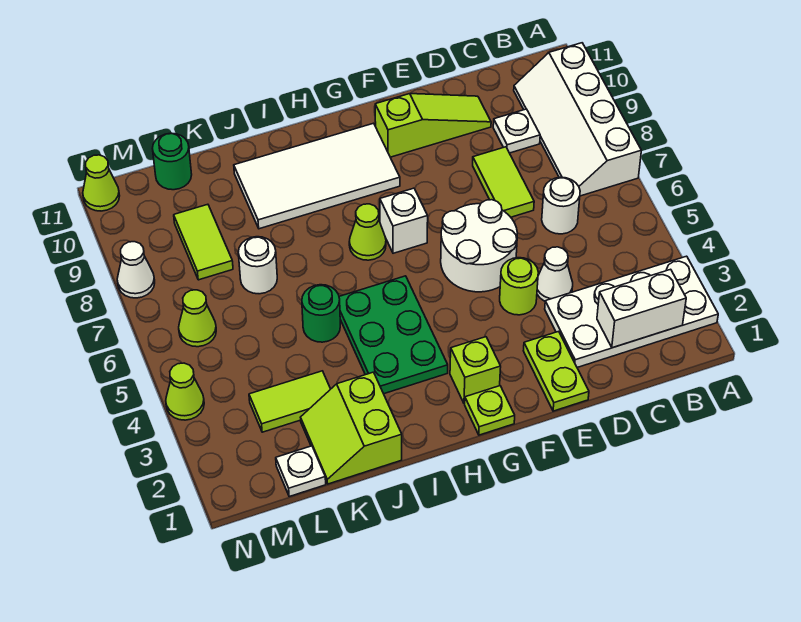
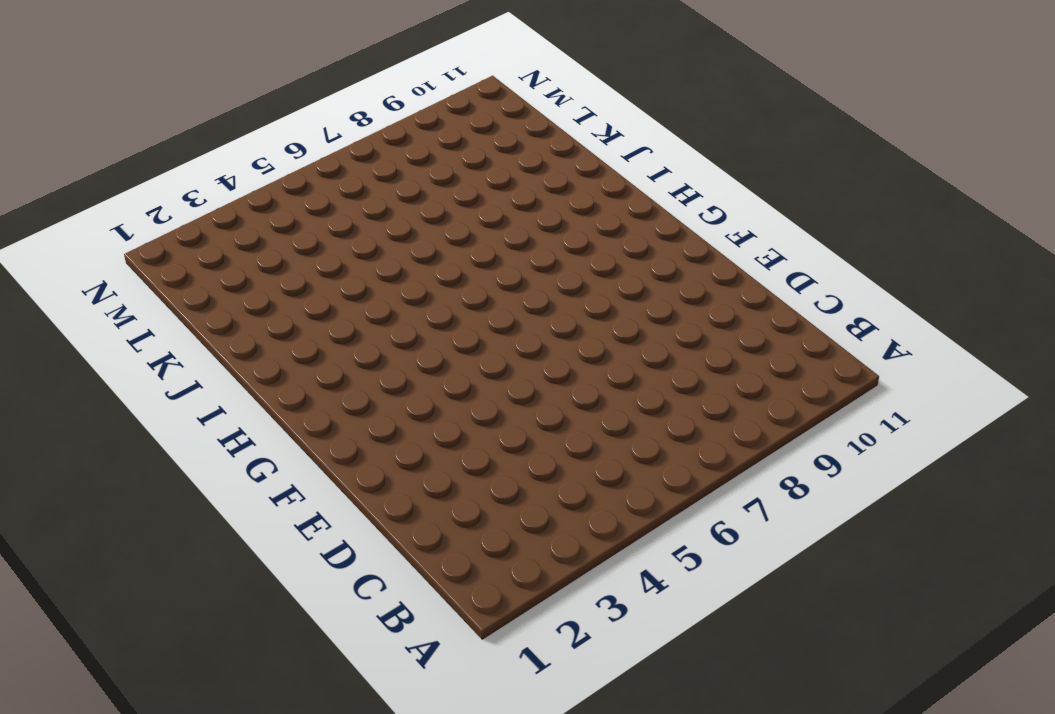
none -> white 2x4 plate [545,256,718,367]
none -> white 2x4 slope [514,43,641,196]
none -> white 1x1 round brick [542,177,580,234]

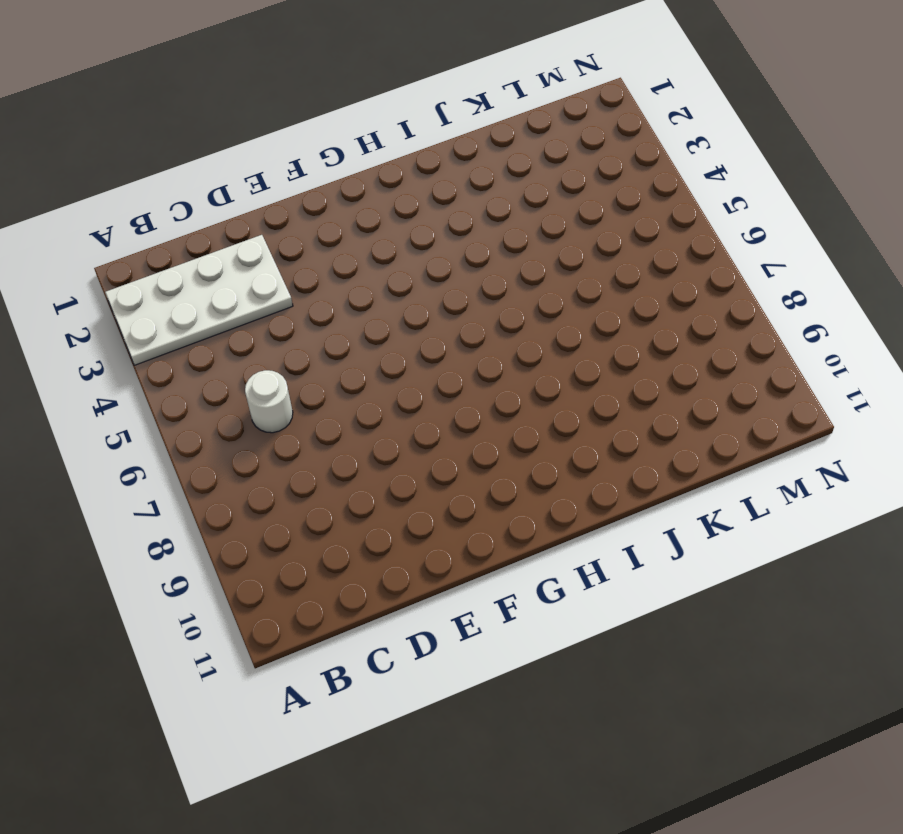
none -> white 2x4 slope [514,43,641,196]
none -> white 1x1 plate [493,109,540,153]
none -> white 1x1 cone [537,247,573,301]

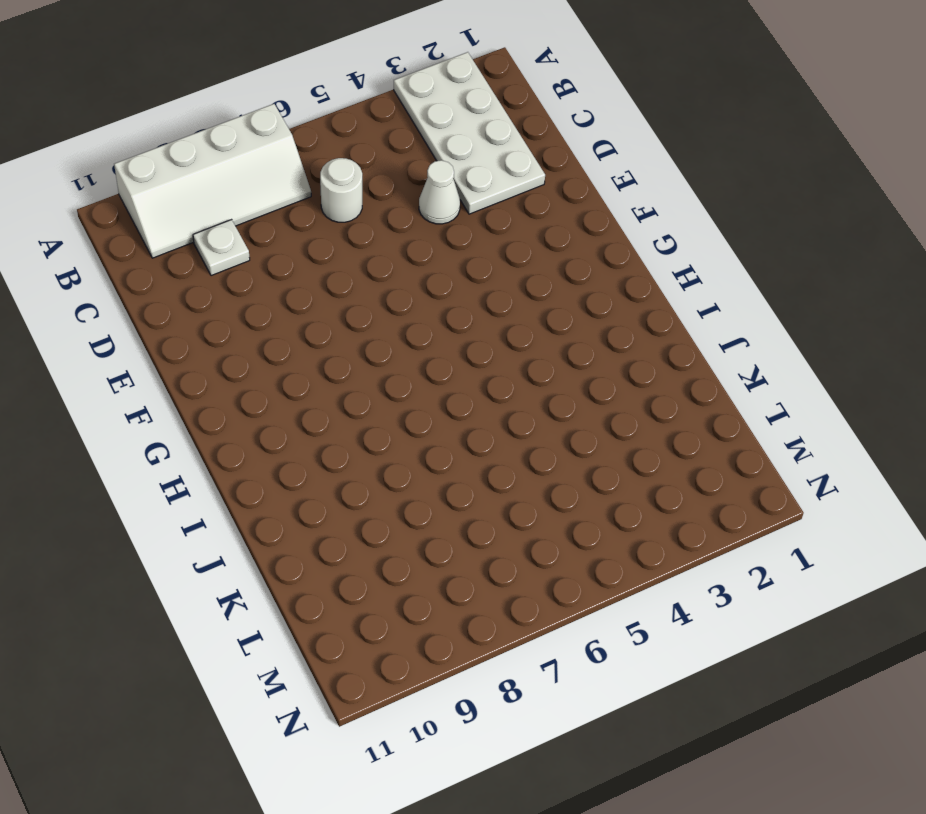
none -> lime 1x2 tile [473,147,534,217]
none -> lime 1x3 slope [375,94,491,157]
none -> lime 1x2 plate [523,331,589,411]

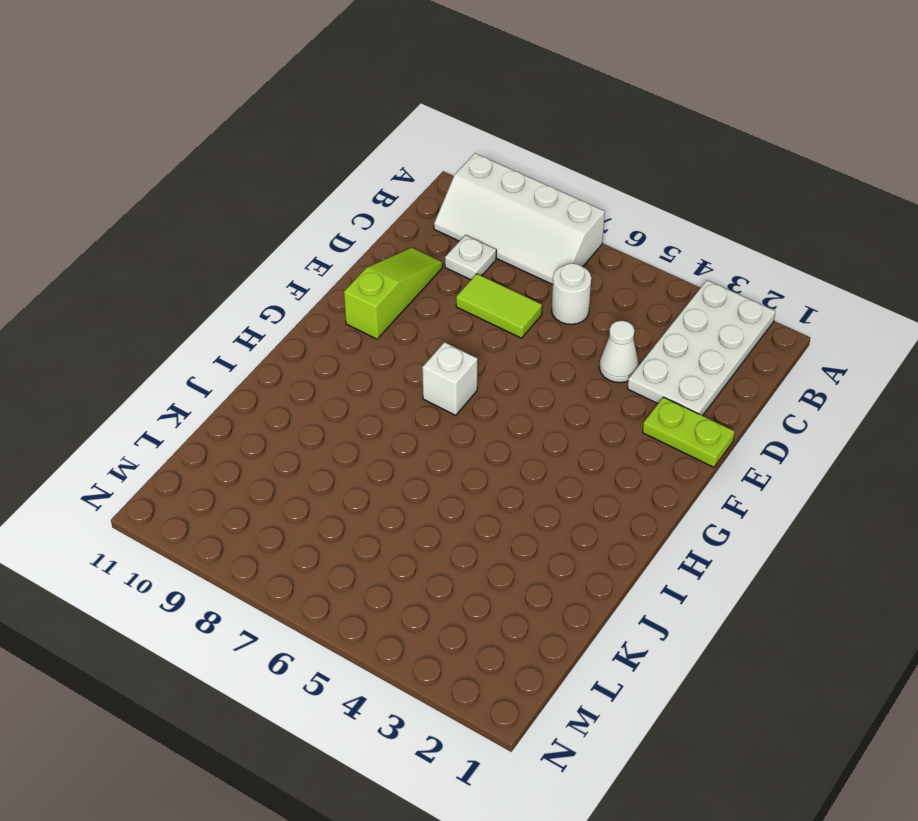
none -> lime 1x1 round brick [500,258,538,315]
none -> white 2x2 round brick [441,200,517,292]
none -> lime 1x1 plate [465,386,515,435]

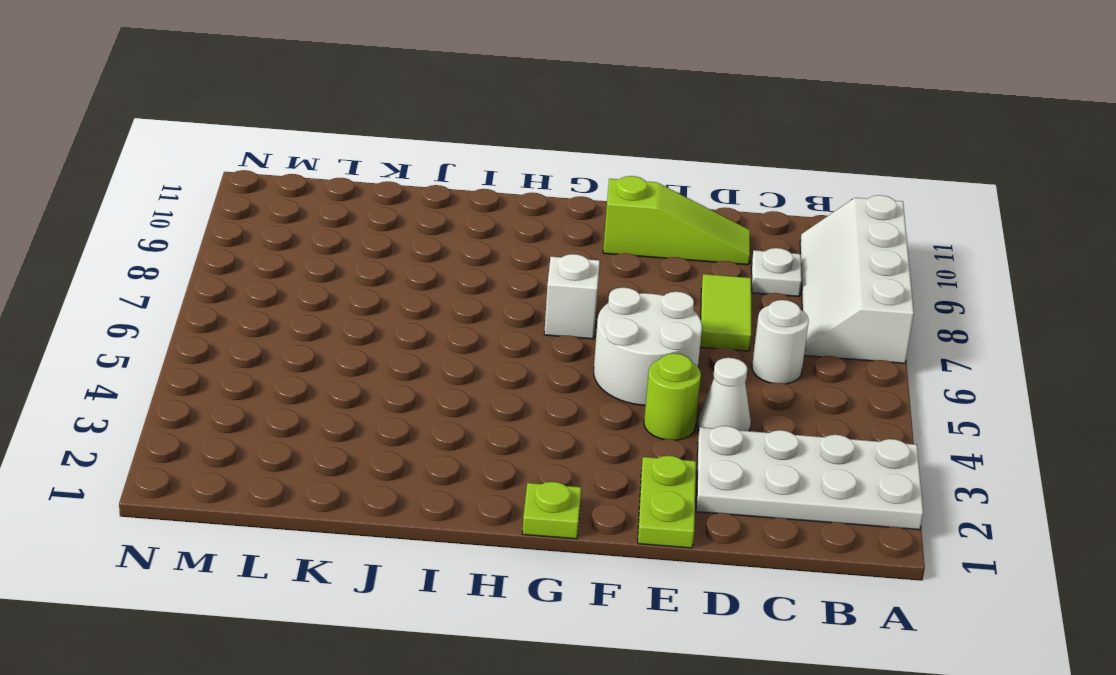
none -> lime 1x1 brick [450,337,501,404]
none -> white 2x4 tile [234,123,400,229]
none -> green 2x3 plate [339,276,448,394]

